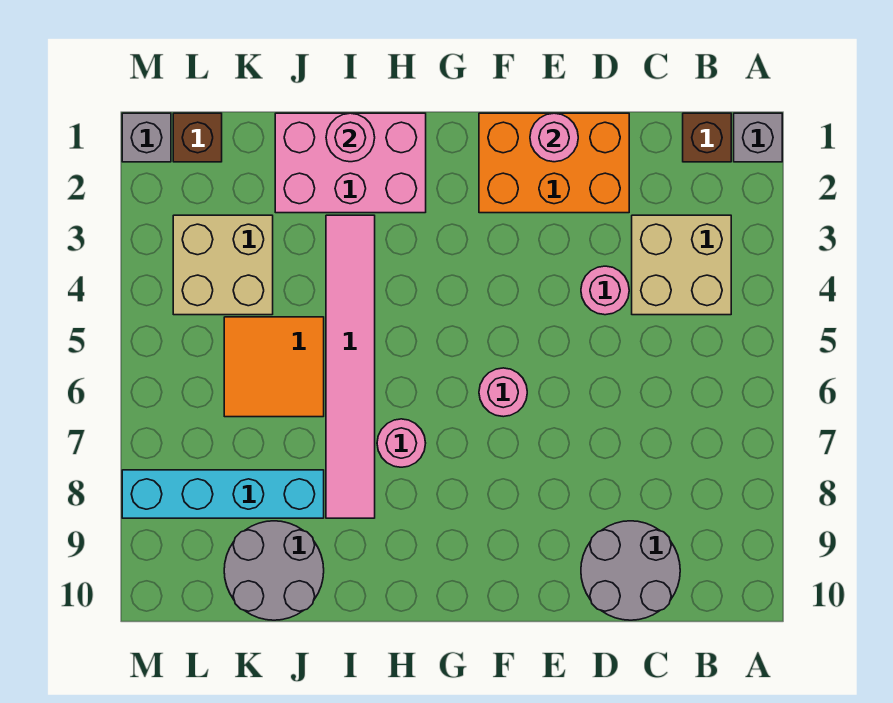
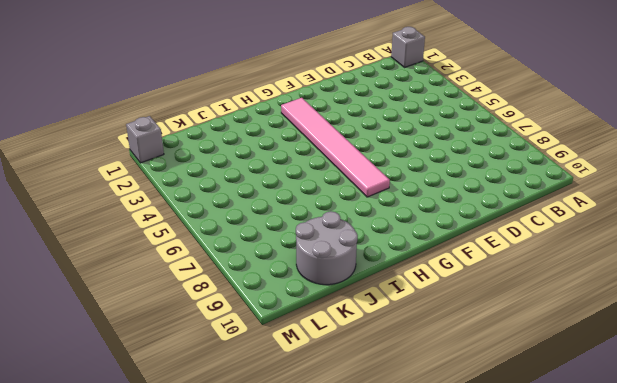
pink 1x6 tile [281,98,390,197] -> pink 1x6 tile moved to [326,215,375,518]
none -> brown 1x1 brick [683,113,731,162]
none -> tan 2x2 brick [632,215,731,315]
none -> grey 2x2 round brick [581,521,680,620]

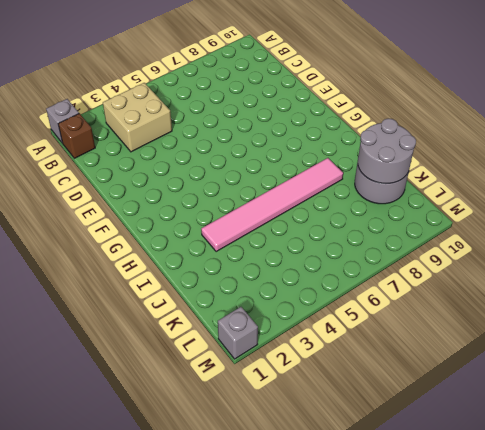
grey 2x2 round brick [358,119,416,184] -> grey 2x2 round brick moved to [581,521,680,620]
none -> orange 2x3 brick [479,113,629,213]
none -> pink 1x1 round brick [581,266,629,315]
none -> pink 1x1 round brick [479,368,527,417]

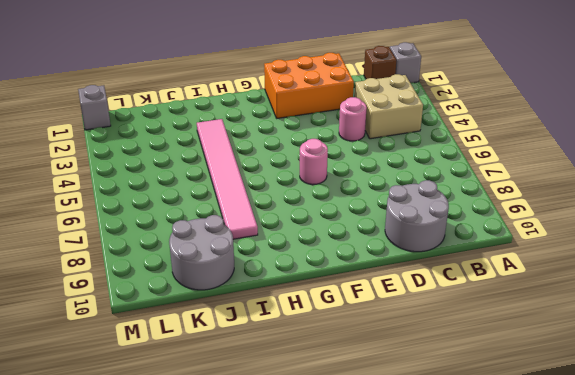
none -> pink 2x3 brick [275,113,426,213]
none -> pink 1x1 round brick [377,419,426,467]
none -> orange 2x2 tile [224,317,324,417]

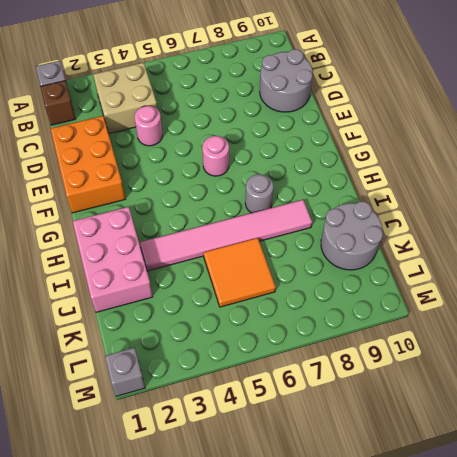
grey 1x1 round brick [245,174,273,213] -> pink 1x1 round brick [377,419,426,467]
none -> cyan 1x4 brick [122,470,324,518]
none -> tan 2x2 brick [173,215,273,315]
none -> brown 1x1 brick [173,113,222,162]

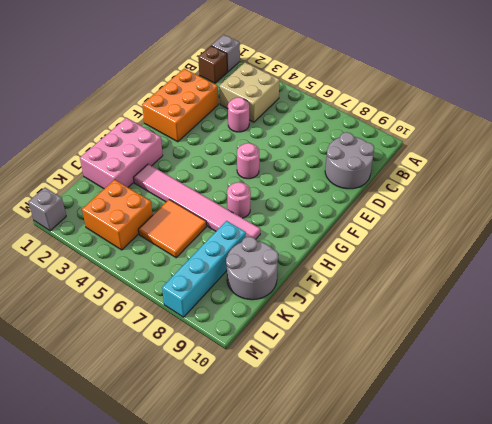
orange 2x2 brick [82,180,153,250] -> tan 2x2 brick [173,215,273,315]
none -> brown 1x1 brick [173,113,222,162]
none -> pink 1x1 round brick [530,113,578,162]
none -> pink 1x1 round brick [326,113,375,162]

